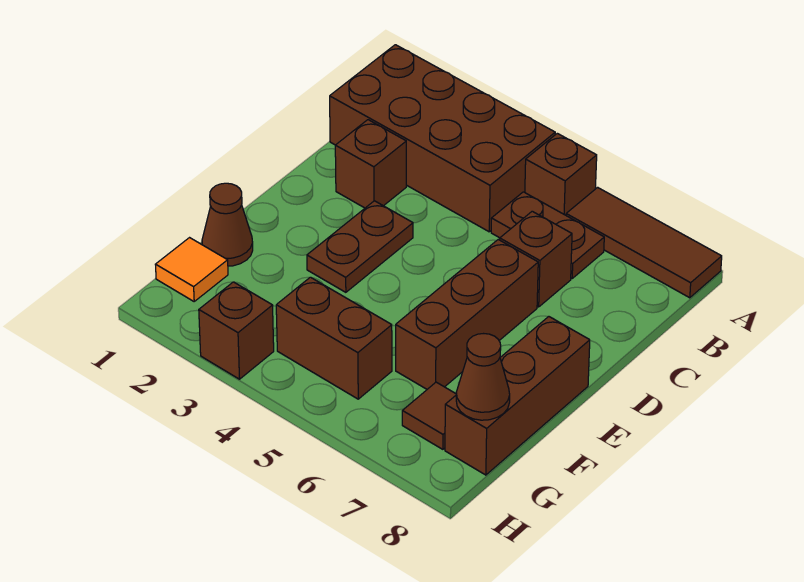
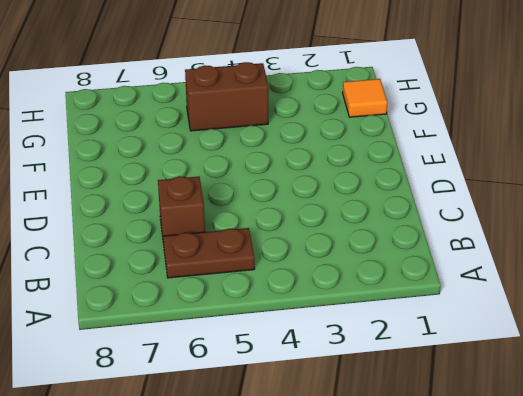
none -> brown 2x4 brick [330,45,555,232]
none -> brown 1x1 brick [525,133,597,215]
none -> brown 1x3 tile [566,187,722,298]

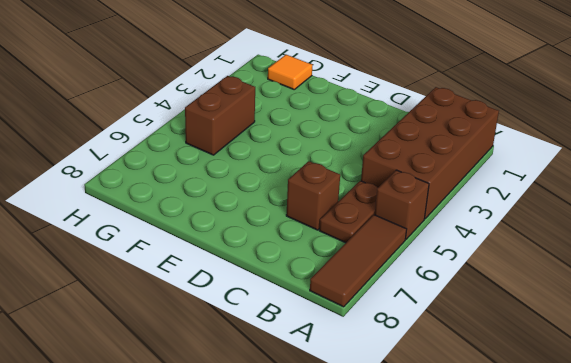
none -> brown 1x1 brick [335,120,406,208]
none -> brown 1x2 plate [307,201,413,292]
none -> brown 1x3 brick [396,240,538,389]

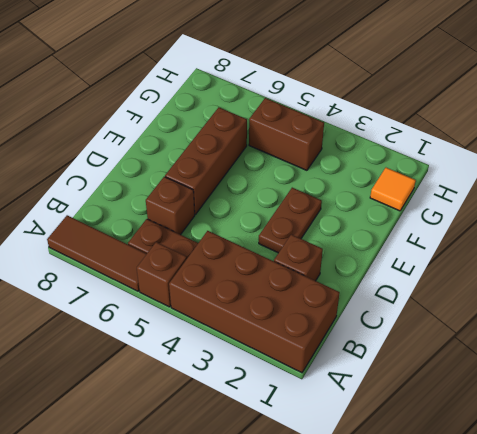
none -> brown 1x3 brick [445,317,590,475]
none -> brown 1x1 cone [202,183,253,266]
none -> brown 1x1 tile [402,382,456,449]

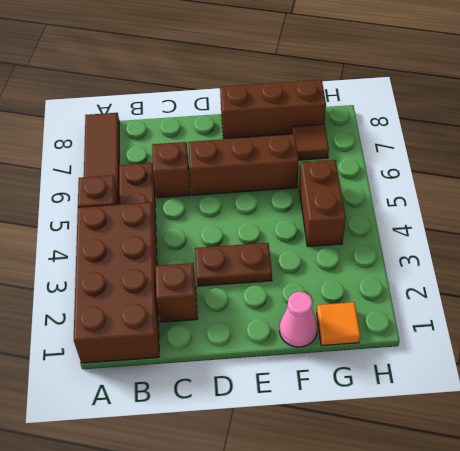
pink 1x1 cone [279,292,317,347] -> brown 1x1 cone [202,183,253,266]
none -> brown 1x1 brick [199,282,274,379]
none -> brown 1x1 cone [456,334,510,420]

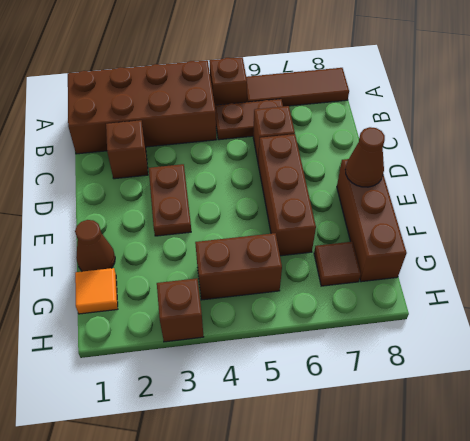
brown 1x1 cone [345,127,385,187] -> brown 1x1 cone moved to [456,334,510,420]

